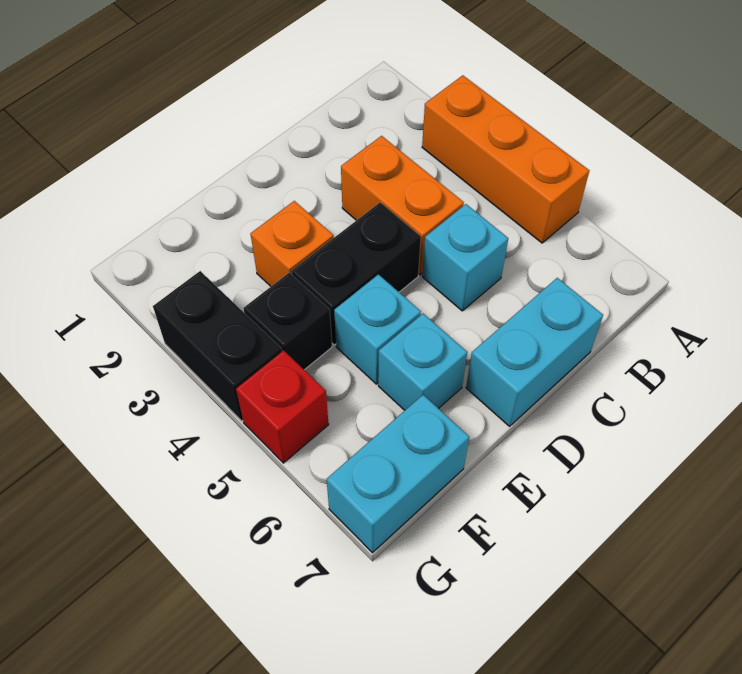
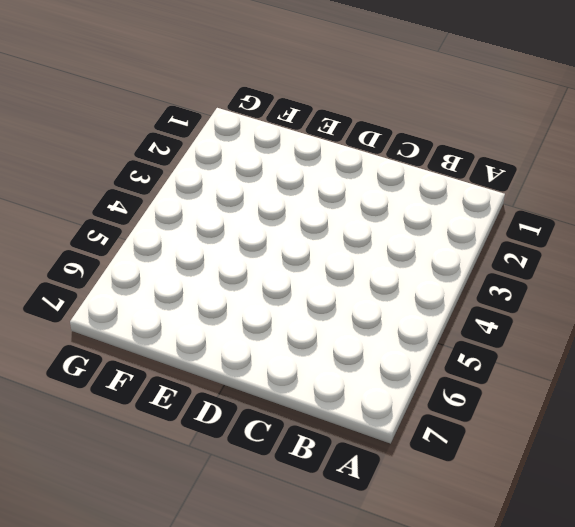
none -> orange 1x3 brick [422,75,590,243]
none -> orange 1x2 brick [341,136,464,275]
none -> cyan 1x1 brick [422,204,508,311]

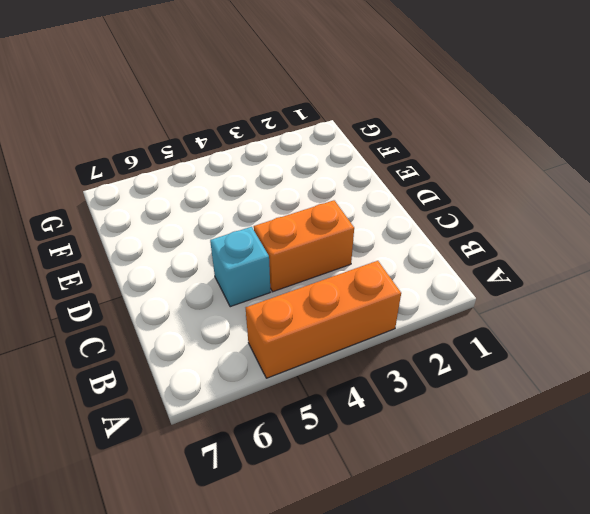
none -> cyan 1x2 brick [466,278,603,426]
none -> black 1x2 brick [292,203,421,345]
none -> orange 1x1 brick [251,201,334,286]

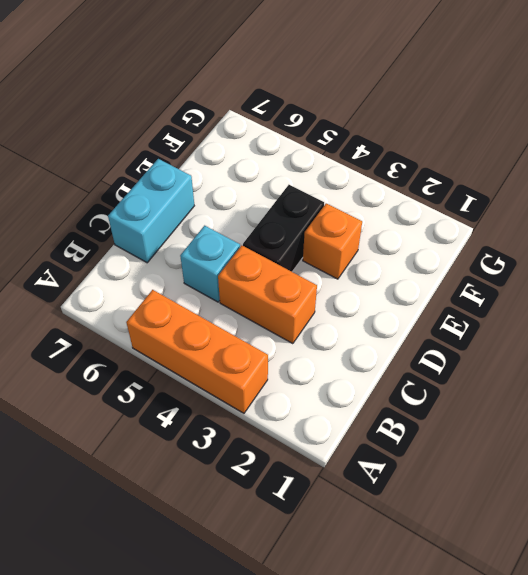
none -> cyan 1x1 brick [334,274,421,384]
none -> cyan 1x1 brick [378,314,467,410]
none -> black 1x1 brick [244,273,332,370]

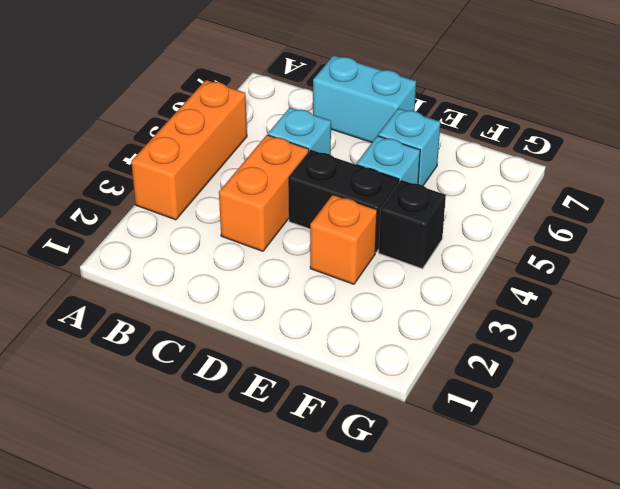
none -> cyan 1x2 brick [327,395,469,553]
none -> black 1x2 brick [153,271,282,421]
none -> red 1x1 brick [236,350,329,463]

